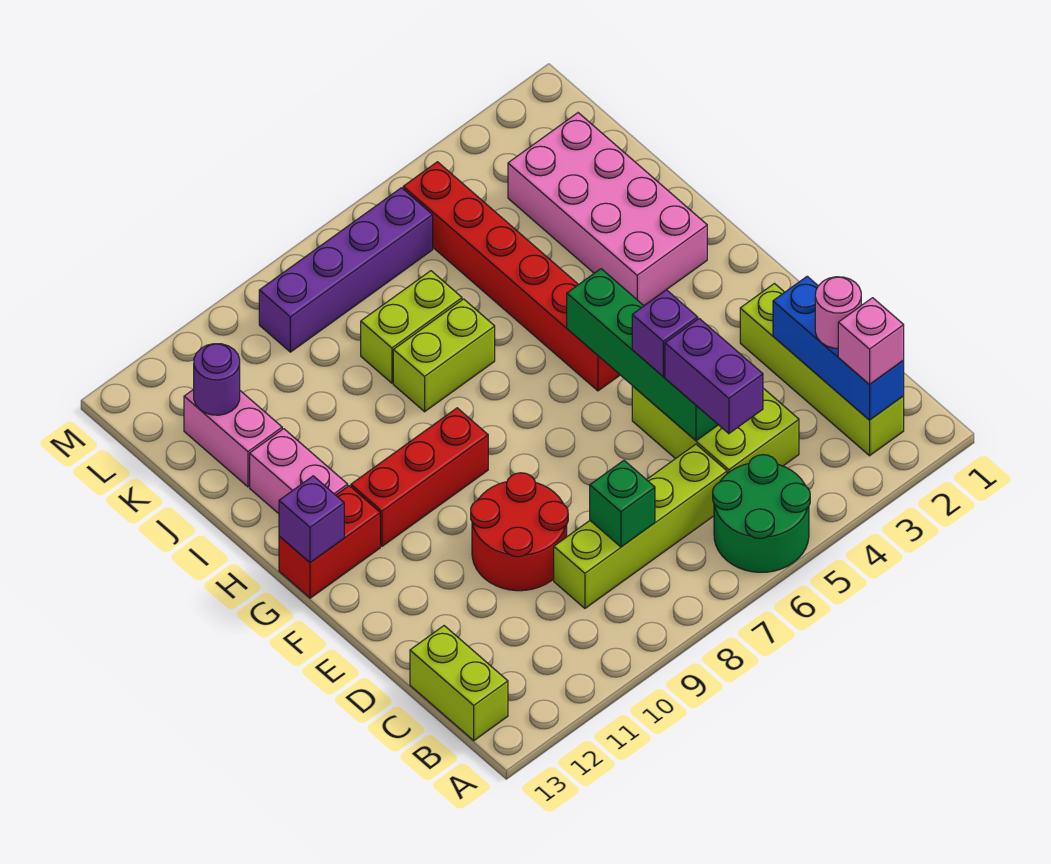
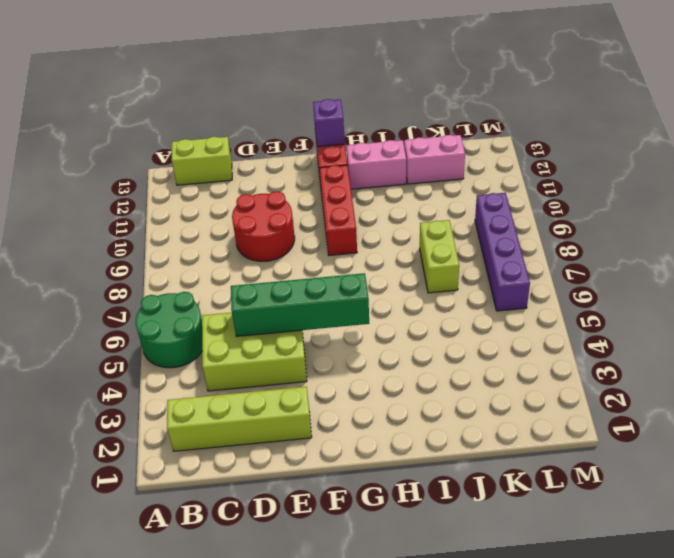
none -> lime 1x4 brick [554,444,727,608]
none -> red 1x6 brick [403,162,620,391]
none -> pink 2x4 brick [508,113,707,306]

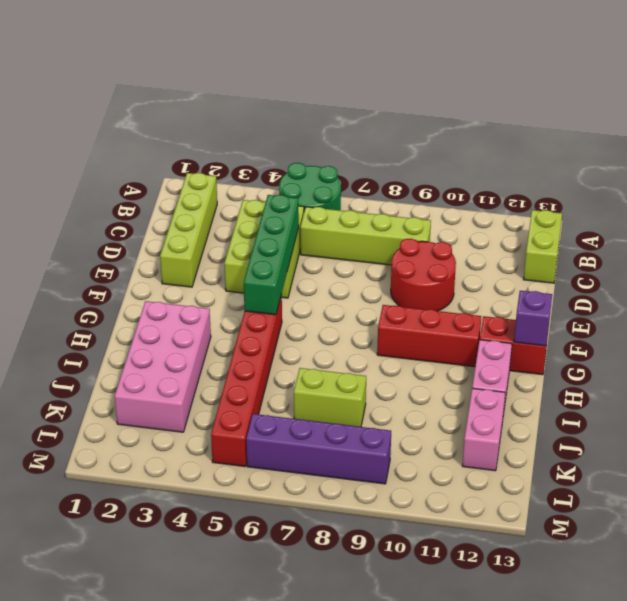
none -> lime 1x2 brick [393,299,495,412]
none -> blue 1x3 brick [773,276,904,420]
none -> green 1x1 brick [590,461,655,547]

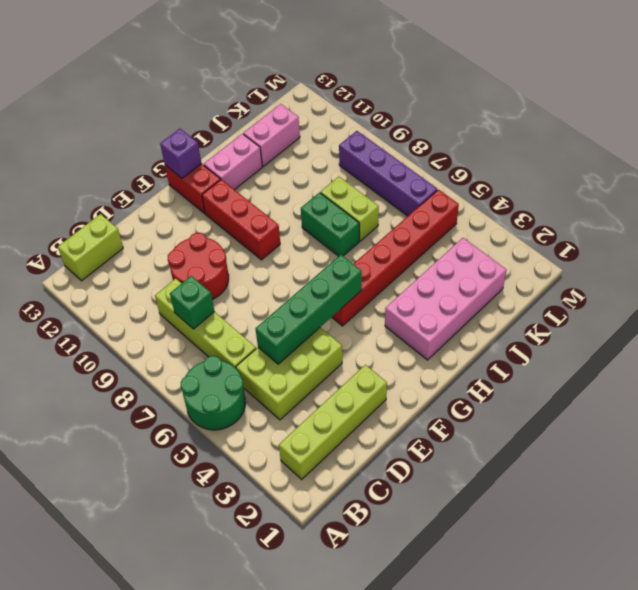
green 1x2 brick [301,193,359,256] -> lime 1x2 brick [393,299,495,412]
none -> blue 1x3 brick [773,276,904,420]
none -> purple 1x1 round brick [194,344,240,415]
none -> pink 1x1 brick [838,298,904,385]

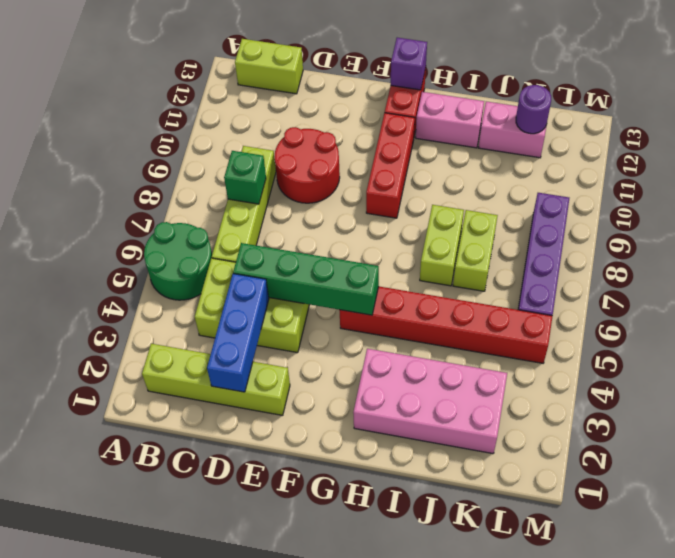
blue 1x3 brick [207,274,269,392] -> blue 1x3 brick turned to [773,276,904,420]
none -> pink 1x1 brick [838,298,904,385]
none -> pink 1x1 round brick [815,277,861,348]
none -> purple 1x2 brick [665,319,763,434]

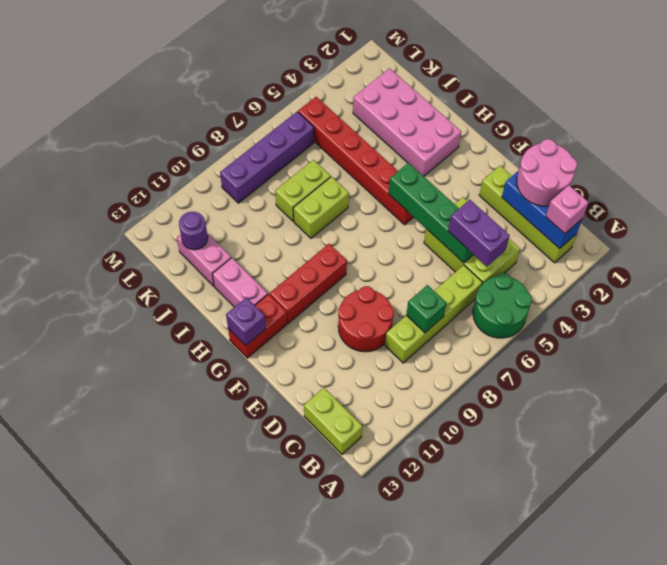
pink 2x2 round brick [517,139,577,206] -> pink 1x1 round brick [815,277,861,348]
none -> purple 1x1 brick [632,290,698,377]

